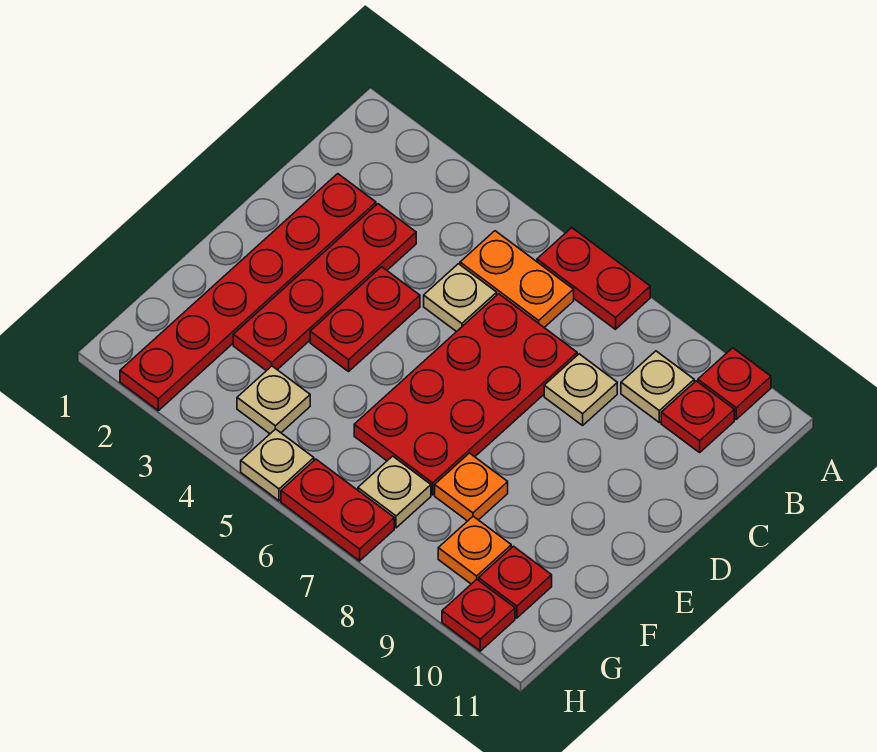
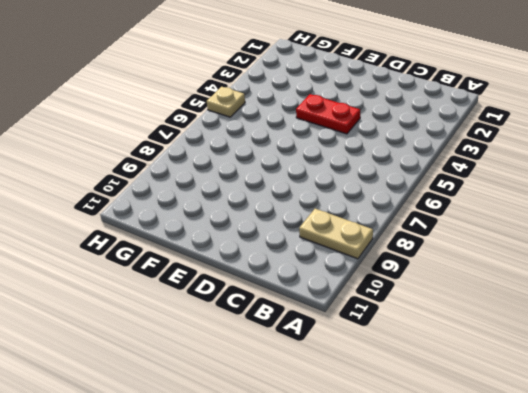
tan 1x2 plate [299,209,373,259] -> tan 1x1 plate [621,351,694,422]
none -> red 1x2 plate [537,228,650,329]
none -> red 1x1 plate [698,348,771,419]
none -> orange 1x2 plate [460,231,574,327]

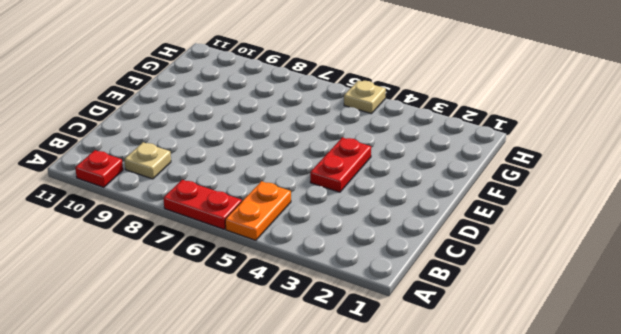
orange 1x2 plate [225,181,291,240] -> orange 1x2 plate turned to [460,231,574,327]
none -> red 1x1 plate [661,381,734,452]
none -> red 1x6 plate [120,174,376,411]
none -> red 1x4 plate [233,204,416,371]

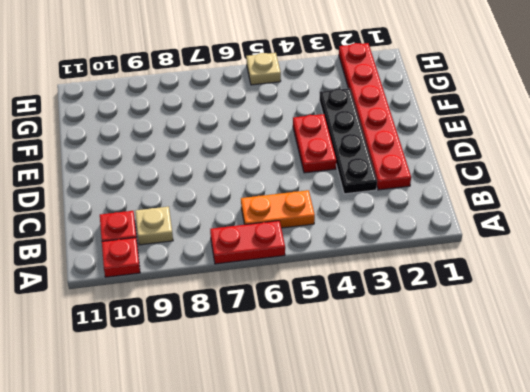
black 1x4 plate [319,88,377,194] -> red 1x4 plate [233,204,416,371]
none -> tan 1x1 plate [424,264,497,332]
none -> red 2x4 plate [354,294,577,495]
none -> tan 1x1 plate [544,354,617,425]

